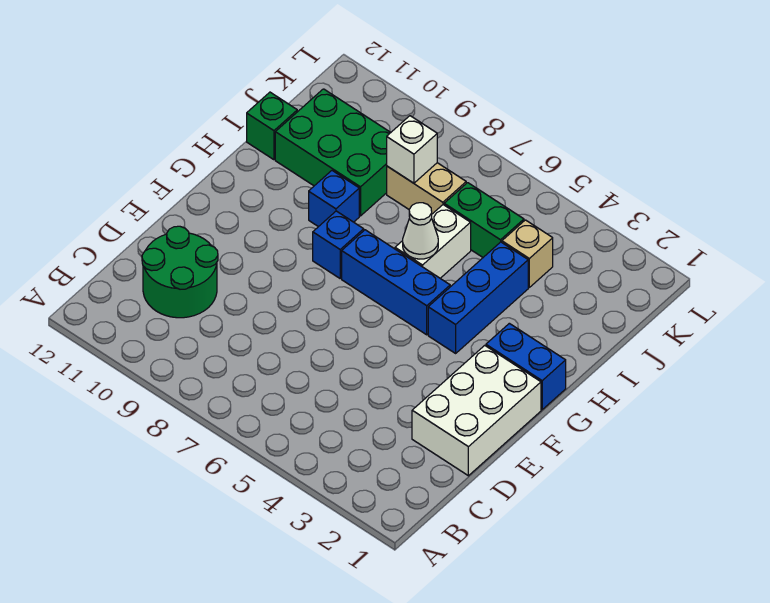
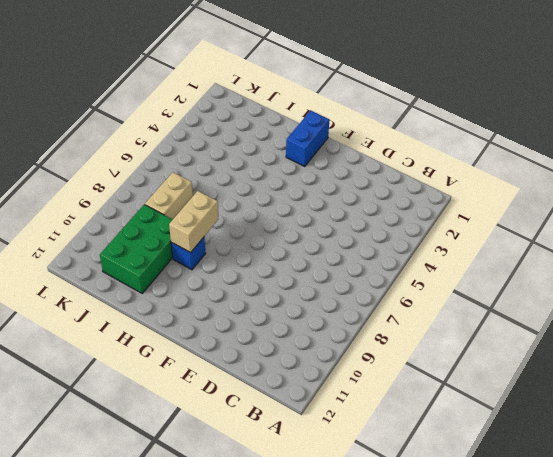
tan 1x2 brick [169,191,218,253] -> none
none -> green 2x2 round brick [142,226,218,318]
none -> white 2x3 brick [412,345,541,476]
none -> blue 1x3 brick [428,242,528,353]

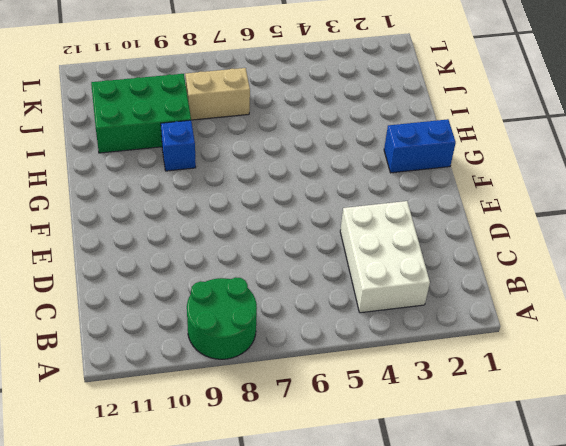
green 2x2 round brick [187,277,257,359] -> green 2x2 round brick moved to [142,226,218,318]
white 2x3 brick [340,201,430,313] -> white 2x3 brick moved to [412,345,541,476]
none -> blue 1x3 brick [428,242,528,353]
none -> blue 1x3 brick [342,230,450,335]
none -> blue 1x1 brick [313,211,364,278]

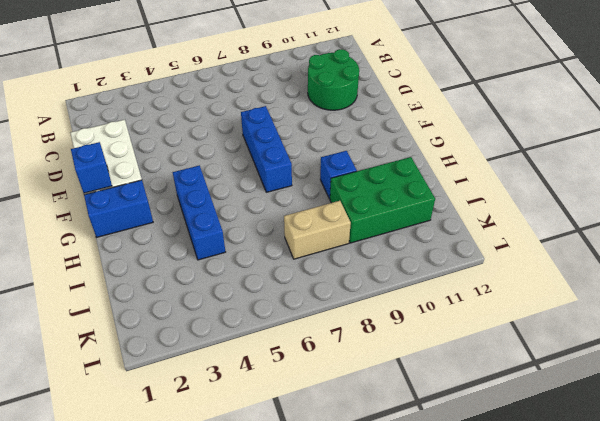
blue 1x3 brick [241,106,292,192] -> blue 1x3 brick turned to [342,230,450,335]
blue 1x1 brick [71,142,112,193] -> blue 1x1 brick moved to [313,211,364,278]
none -> white 1x2 brick [395,205,471,278]
none -> green 1x1 brick [247,92,297,160]
none -> tan 1x1 brick [502,220,553,287]

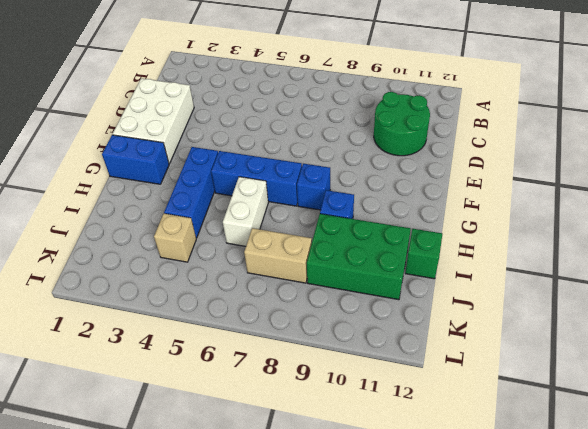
none -> green 1x2 brick [444,183,524,257]
none -> white 1x1 cone [403,203,438,259]
none -> white 1x1 brick [387,116,437,183]

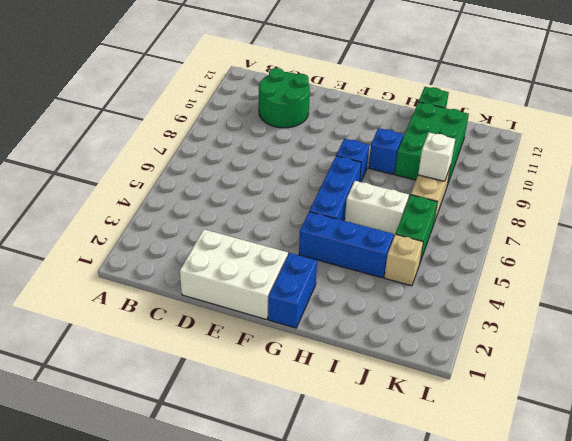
none -> white 1x1 cone [403,203,438,259]

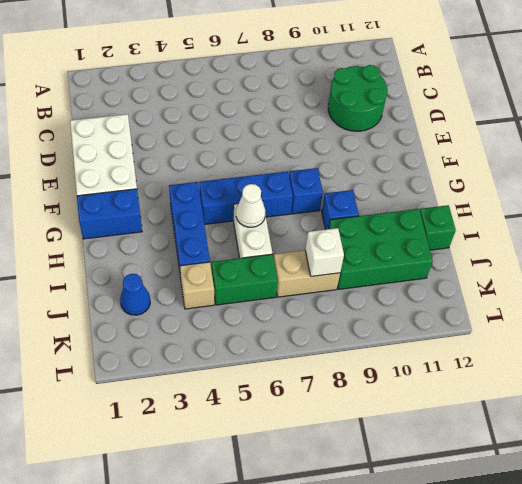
blue 1x1 cone [120,274,150,315] -> none

